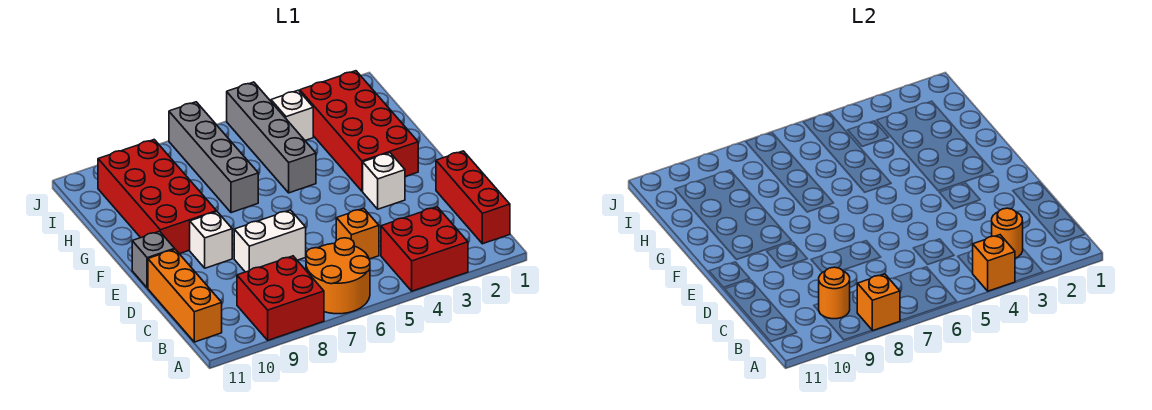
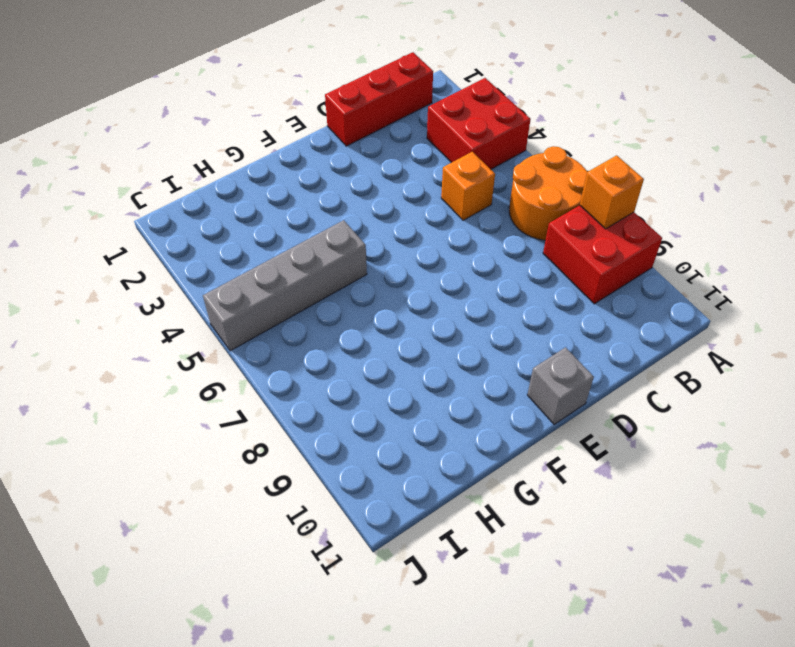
none -> orange 1x3 brick [148,249,222,342]
none -> white 1x2 brick [234,210,306,272]
none -> white 1x1 brick [363,153,405,209]

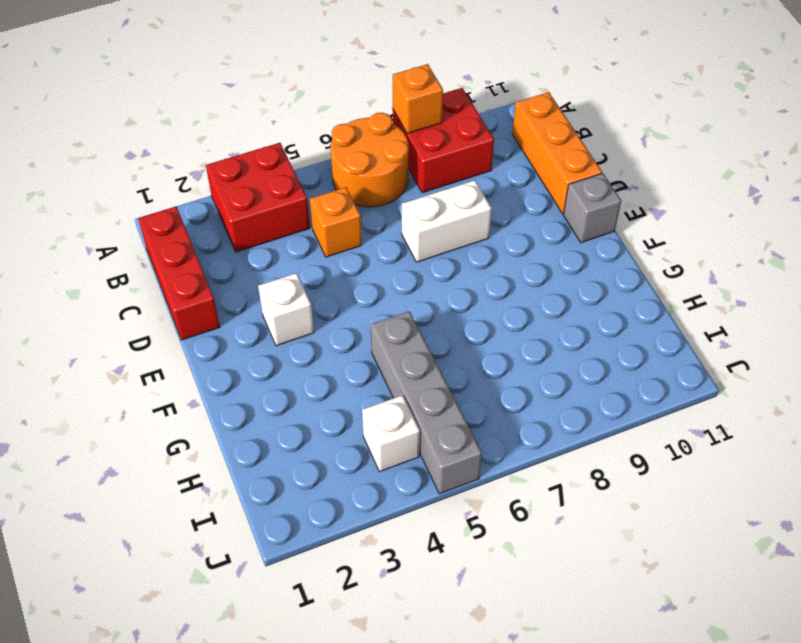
none -> white 1x1 brick [190,212,232,268]
none -> red 2x4 brick [300,71,418,191]
none -> red 2x4 brick [98,140,217,254]

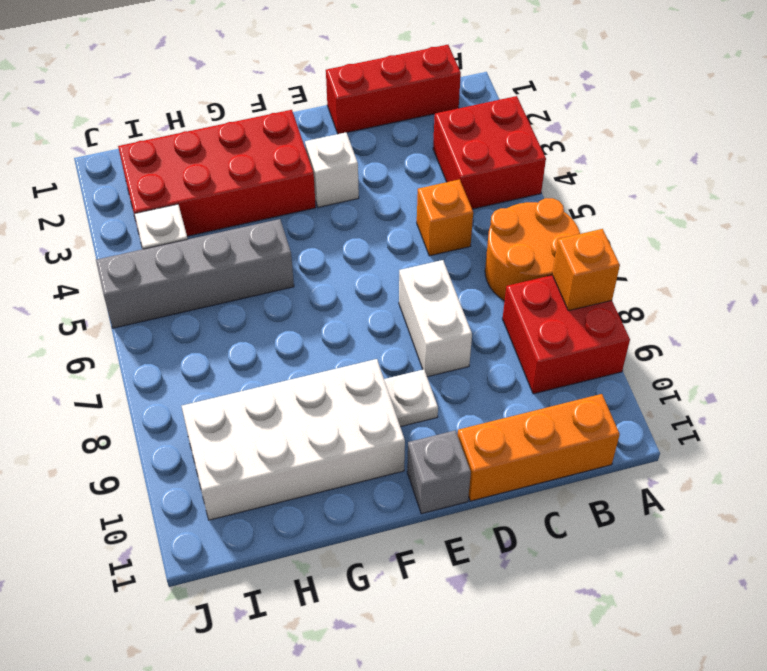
white 1x1 plate [384,369,438,427] -> white 1x1 brick [190,212,232,268]
white 2x4 brick [182,359,405,520] -> red 2x4 brick [98,140,217,254]
none -> grey 1x4 brick [169,102,258,213]
none -> orange 1x1 brick [973,235,1015,291]
none -> orange 1x1 round brick [992,208,1023,258]

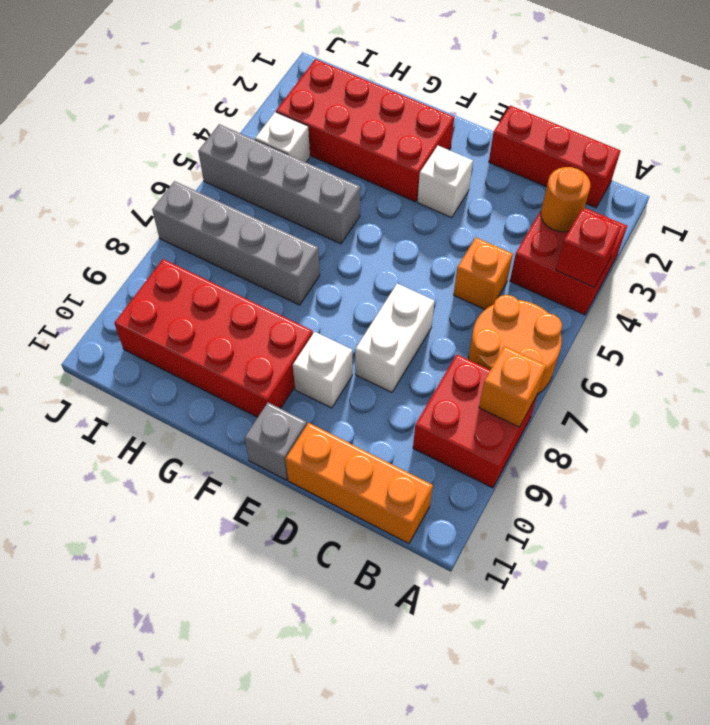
red 1x1 brick [556,209,621,287] -> orange 1x1 brick [973,235,1015,291]
none -> orange 1x1 round brick [819,267,850,319]

